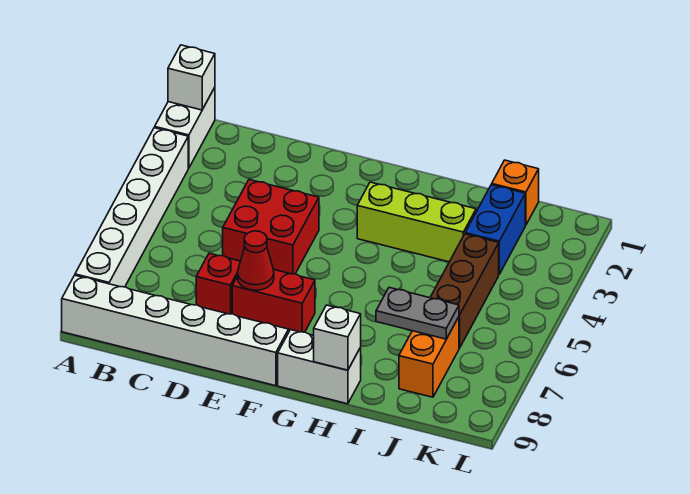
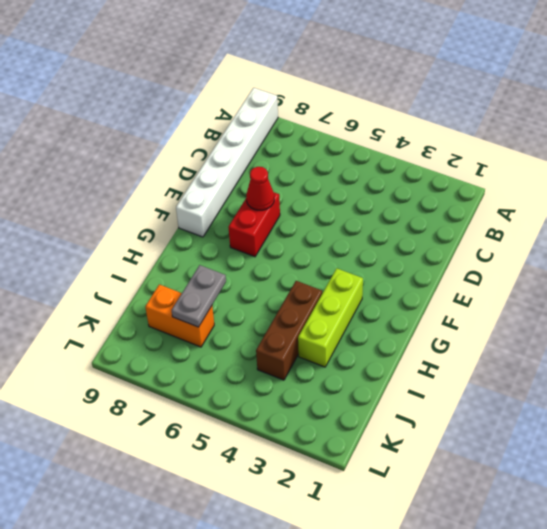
brown 1x3 brick [256,281,322,380] -> brown 1x3 brick turned to [430,234,499,348]
none -> white 1x2 brick [155,87,215,168]
none -> white 1x6 brick [75,128,188,287]
none -> red 2x2 brick [223,180,319,274]

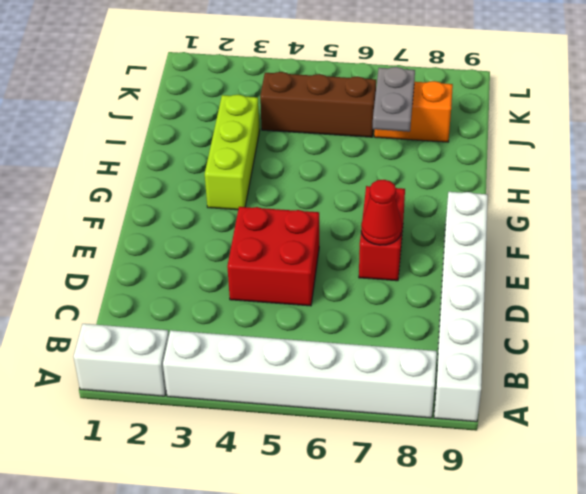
none -> red 1x1 brick [196,253,240,314]
none -> white 1x2 brick [278,330,361,404]
none -> orange 1x1 brick [492,160,539,225]

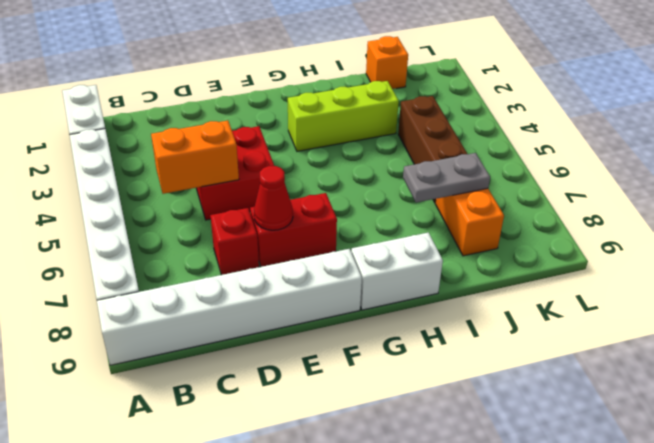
orange 1x2 brick [151,120,239,194] -> none
none -> blue 1x2 brick [465,185,525,274]
none -> white 1x1 brick [168,45,215,110]
none -> white 1x1 brick [314,305,361,370]

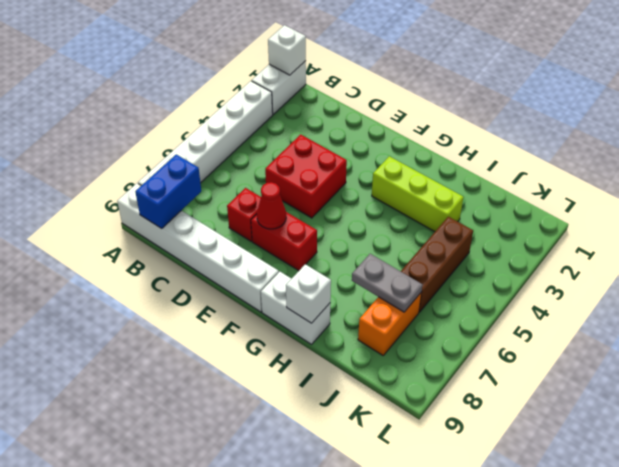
blue 1x2 brick [135,154,201,229] -> blue 1x2 brick moved to [465,185,525,274]
none -> orange 1x1 brick [492,160,539,225]

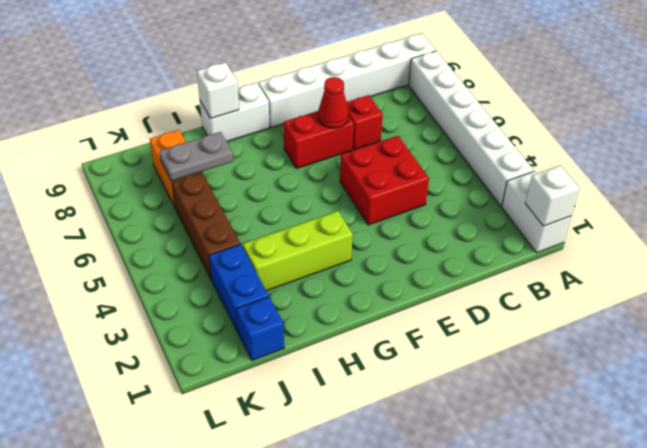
blue 1x1 brick [236,297,284,361] -> orange 1x1 brick [492,160,539,225]

